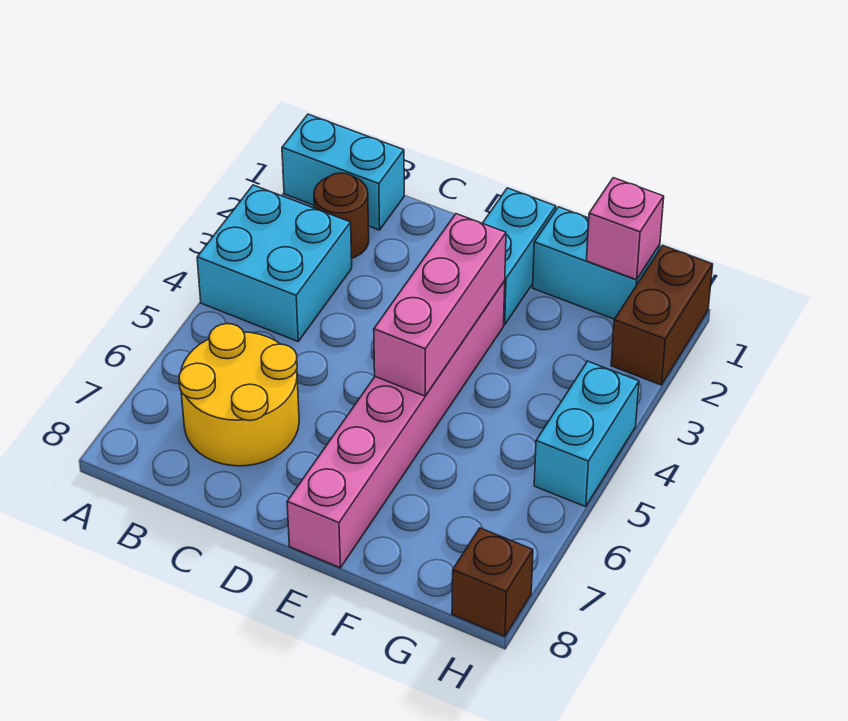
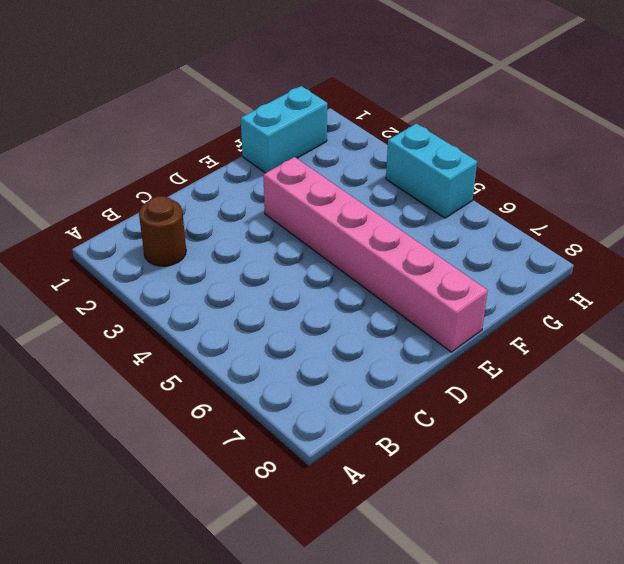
none -> cyan 1x2 brick [282,114,404,230]
none -> cyan 2x2 brick [197,185,352,341]
none -> yellow 2x2 round brick [179,324,299,466]

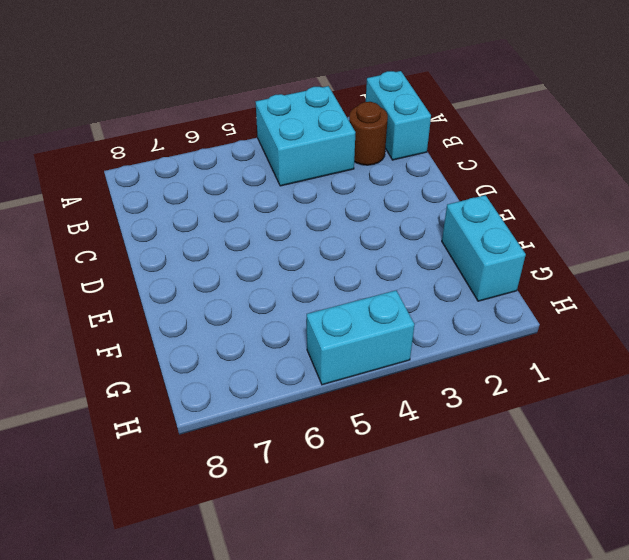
none -> yellow 2x2 round brick [179,324,299,466]
none -> cyan 1x2 brick [483,188,556,325]
none -> pink 1x6 brick [287,281,505,568]

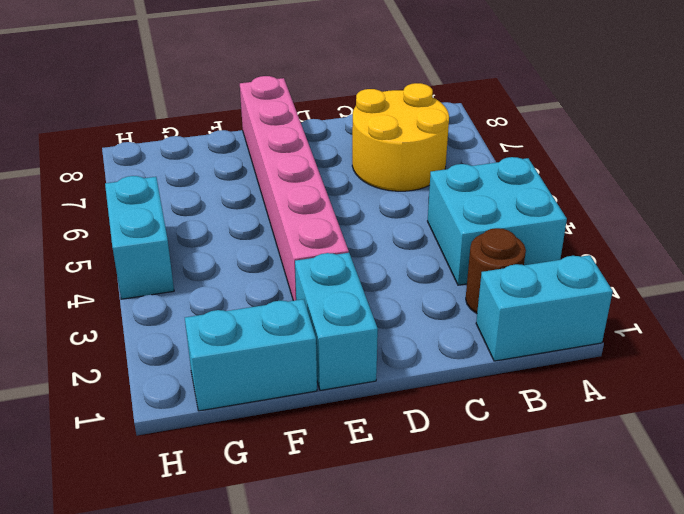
none -> brown 1x2 brick [611,245,713,385]
none -> brown 1x1 brick [452,528,533,636]
none -> pink 1x3 brick [374,214,506,396]

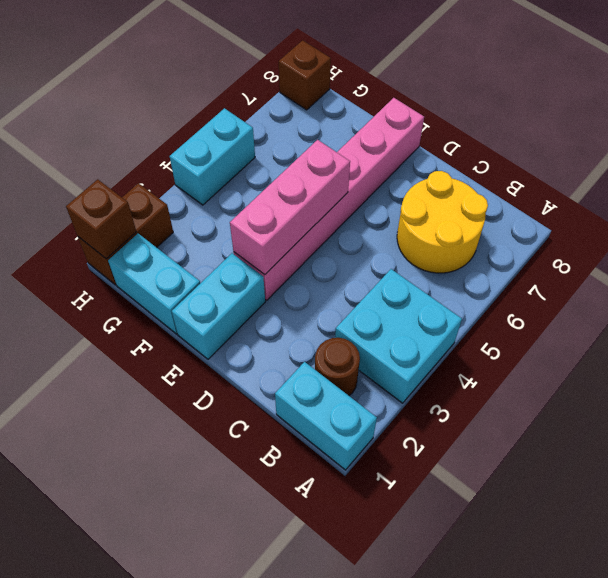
brown 1x1 brick [66,179,136,259] -> none
none -> pink 1x1 brick [587,178,664,280]

